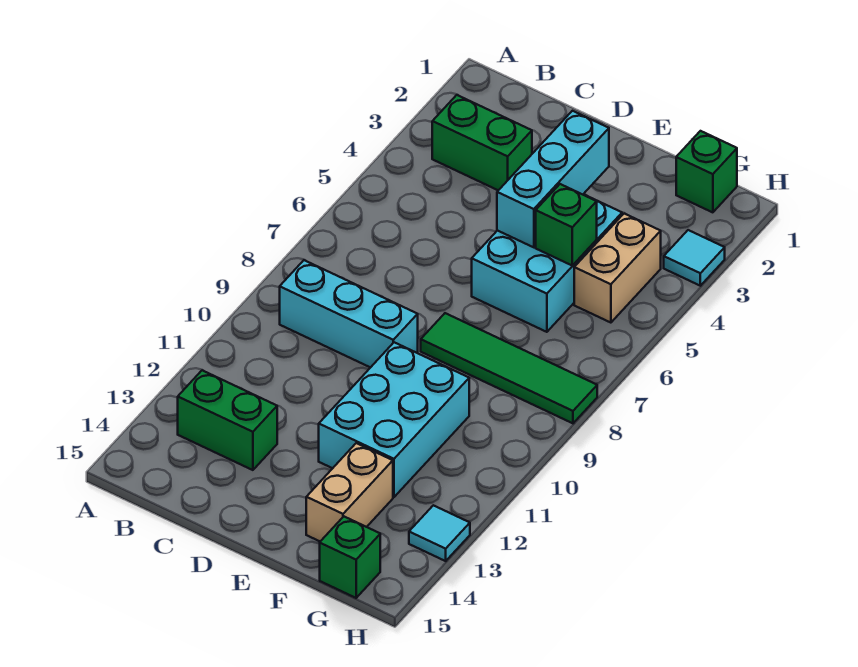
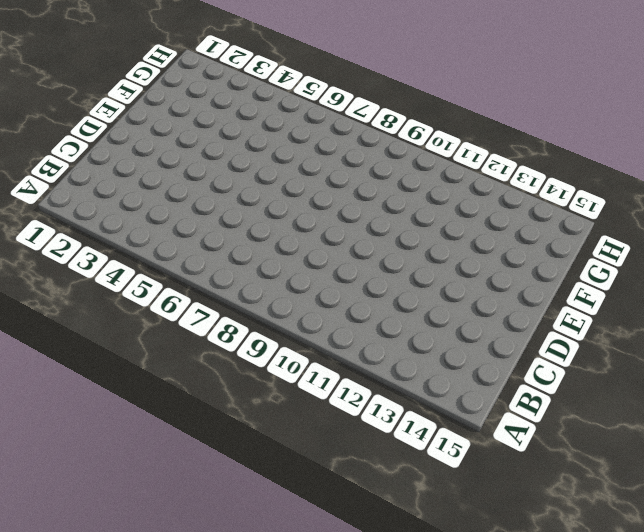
none -> green 1x2 brick [432,95,532,190]
none -> cyan 1x3 brick [280,260,418,368]
none -> green 1x2 brick [178,370,277,470]

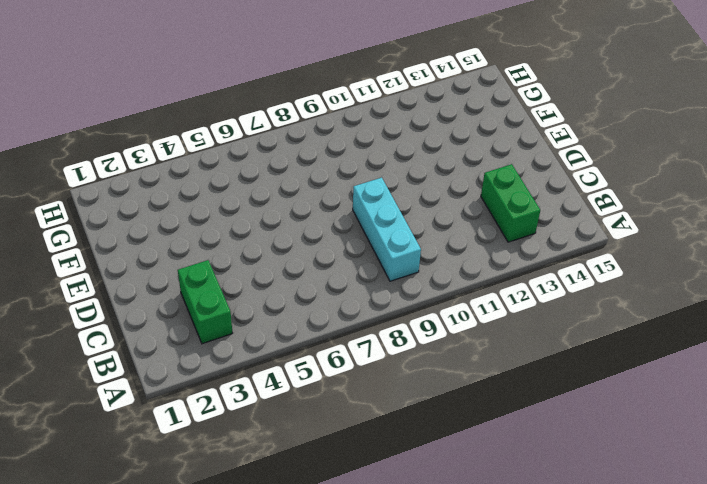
none -> cyan 2x3 brick [472,194,622,332]
none -> green 1x4 tile [421,313,597,423]
none -> cyan 2x3 brick [319,342,469,497]

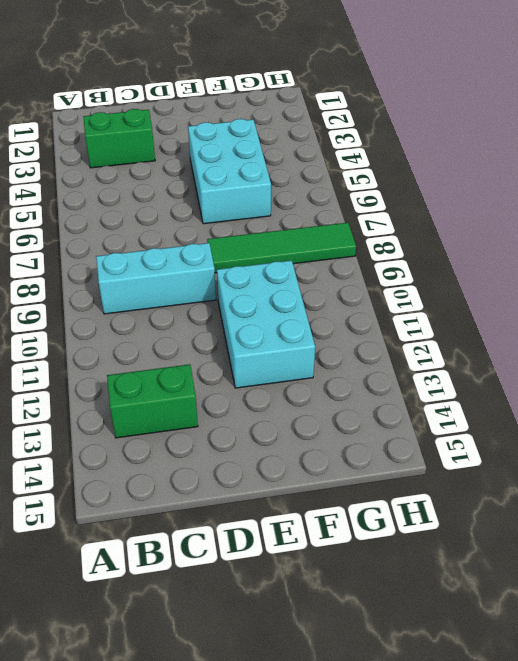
none -> tan 1x2 brick [306,443,393,541]
none -> green 1x1 brick [676,131,737,212]
none -> tan 1x2 brick [574,214,661,323]

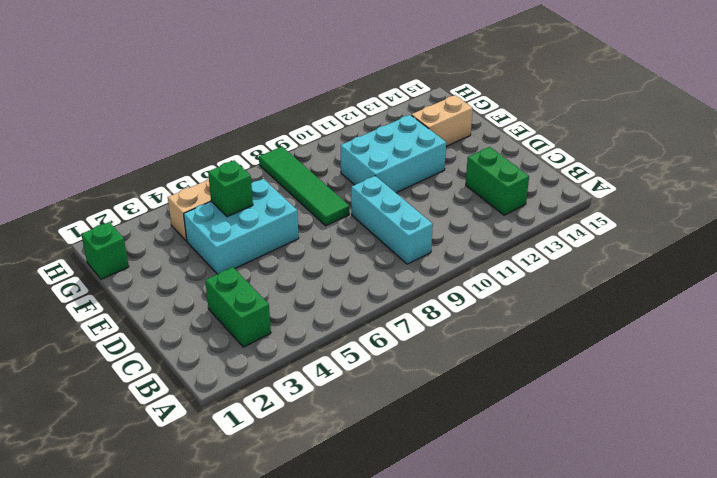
none -> green 1x1 brick [320,517,380,598]
none -> cyan 1x1 tile [664,230,725,286]
none -> cyan 1x1 tile [409,505,470,561]

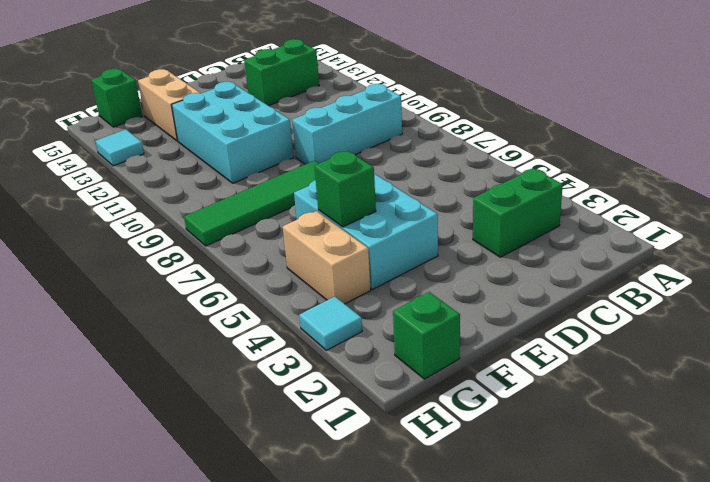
none -> cyan 1x3 brick [497,111,609,247]

